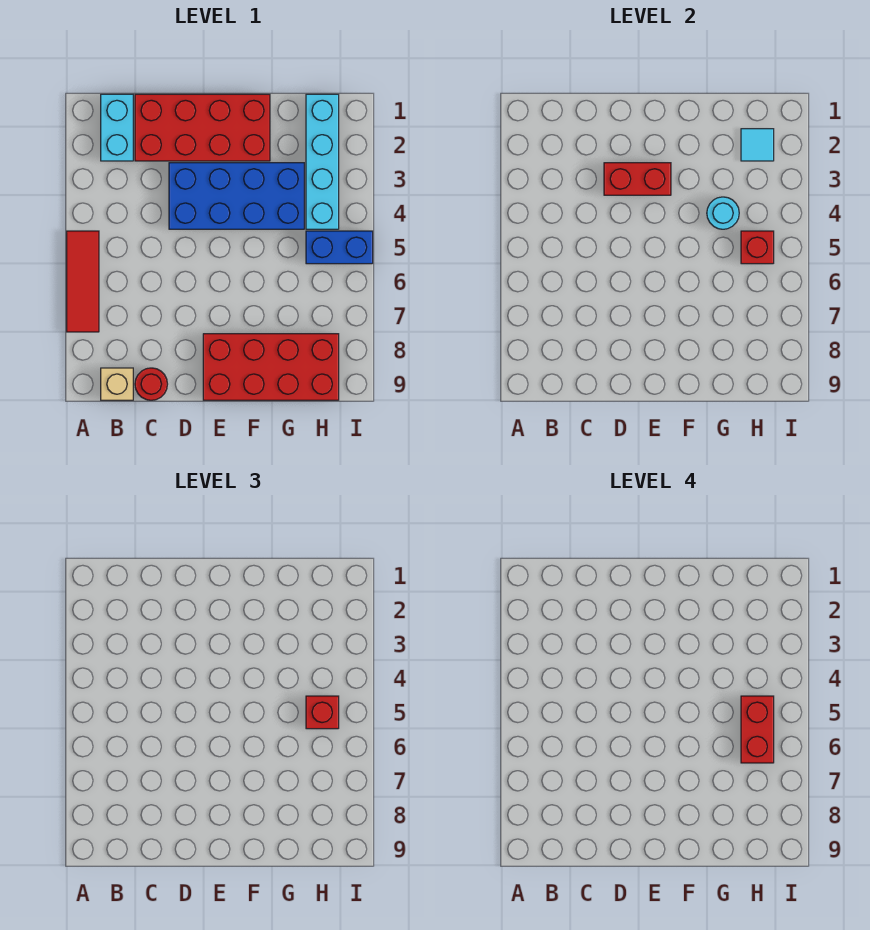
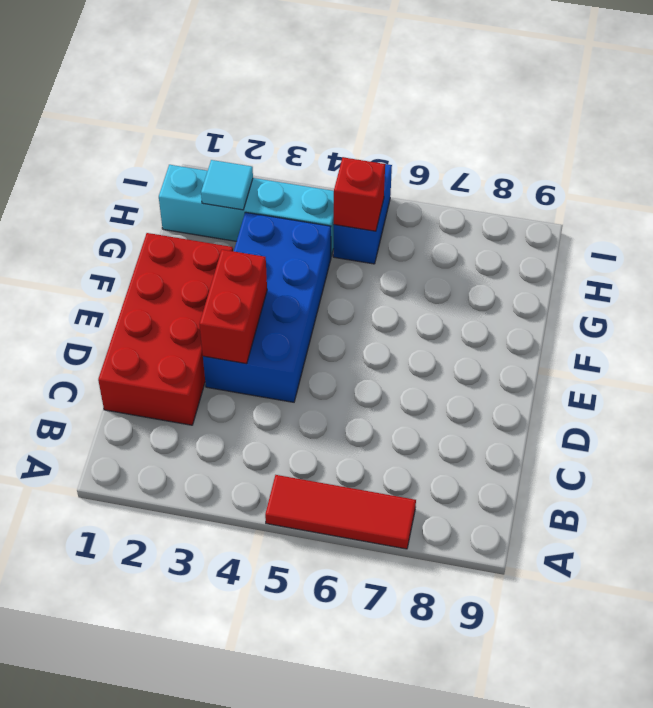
none -> cyan 1x2 brick [101,94,133,161]
none -> tan 1x1 brick [101,368,133,400]
none -> red 1x1 round brick [135,368,167,400]

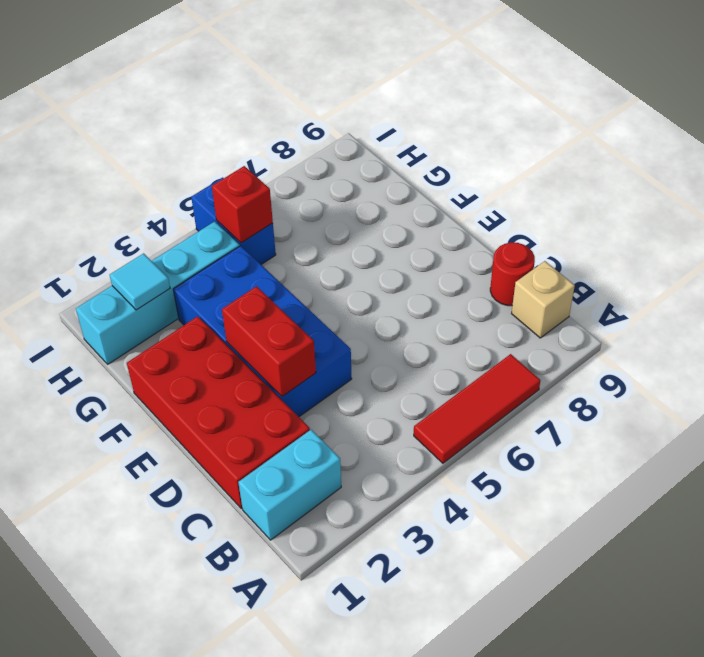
none -> red 2x4 brick [203,334,339,400]
none -> cyan 1x1 round brick [707,197,739,229]
none -> red 1x1 brick [306,696,339,729]

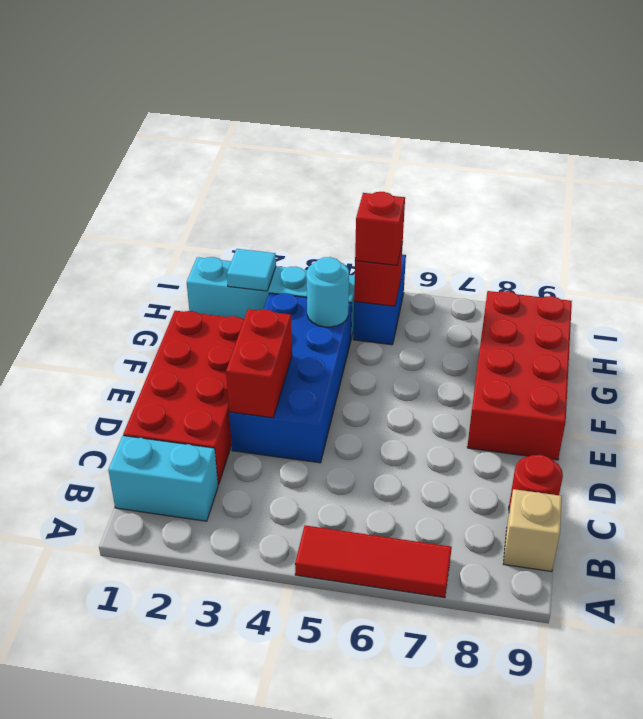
none -> red 1x2 brick [741,696,774,763]

